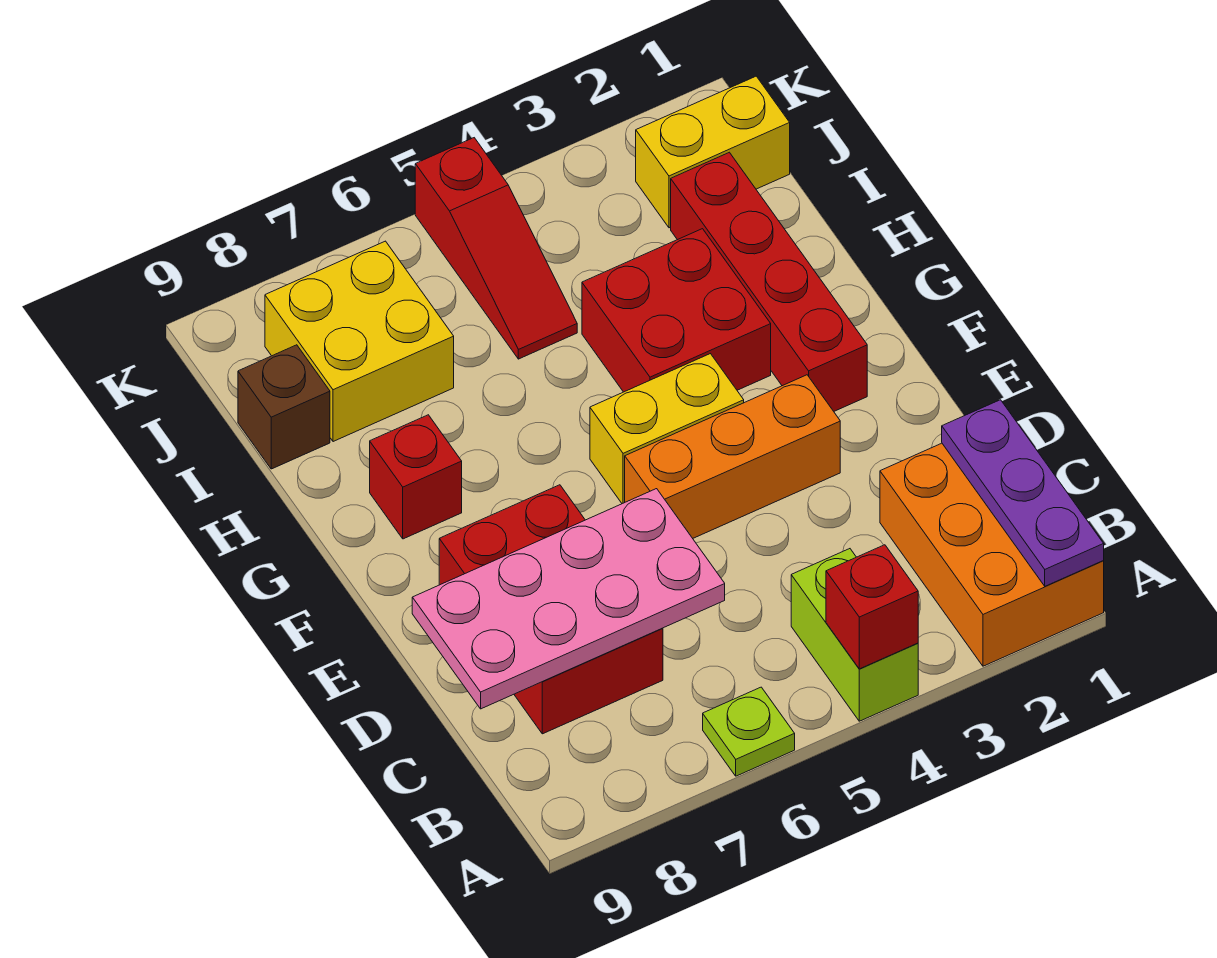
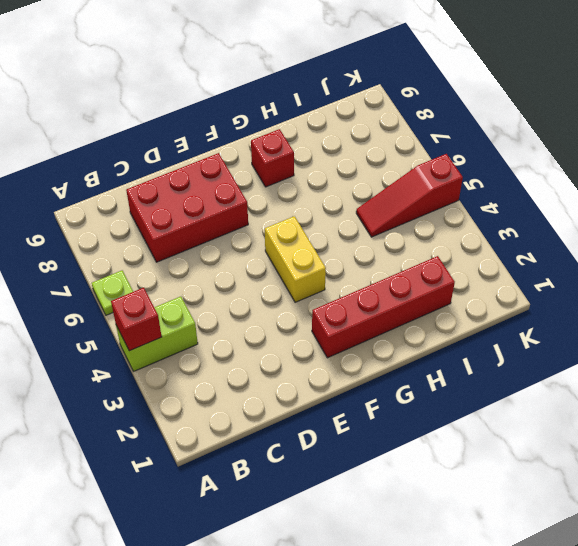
none -> orange 2x3 brick [880,443,1104,666]
none -> orange 1x3 brick [625,375,840,538]
none -> red 2x2 brick [582,229,771,392]

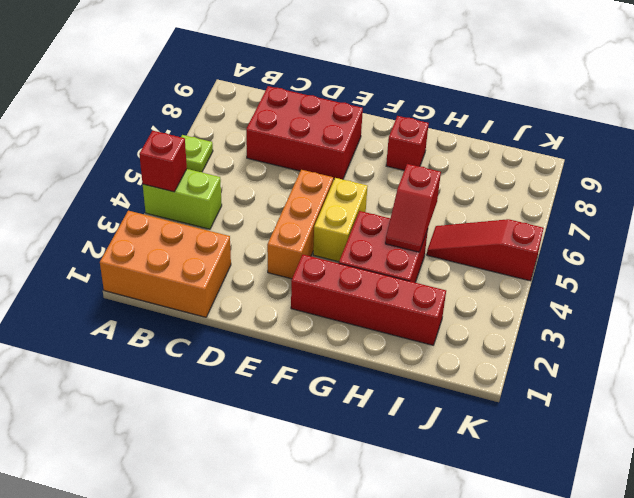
red 1x2 slope [385,164,441,252] -> none
none -> yellow 2x2 brick [265,241,454,442]
none -> brown 1x1 brick [238,345,330,469]
none -> yellow 1x2 brick [636,76,790,228]

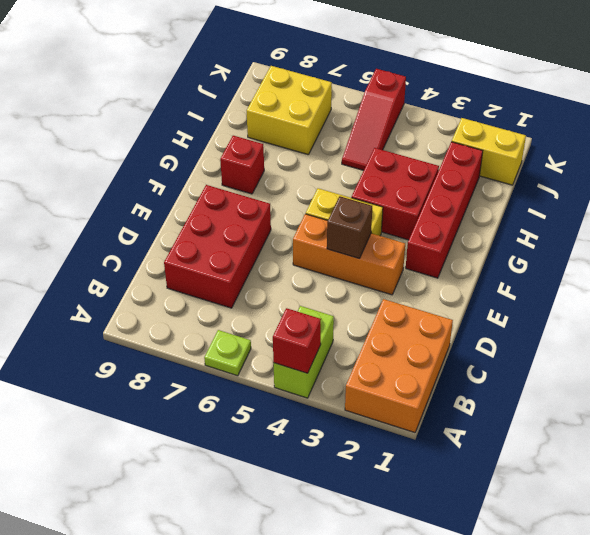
brown 1x1 brick [327,196,372,258] -> brown 1x1 brick moved to [238,345,330,469]
none -> purple 1x3 plate [942,400,1104,586]
none -> pink 2x4 plate [412,489,725,709]

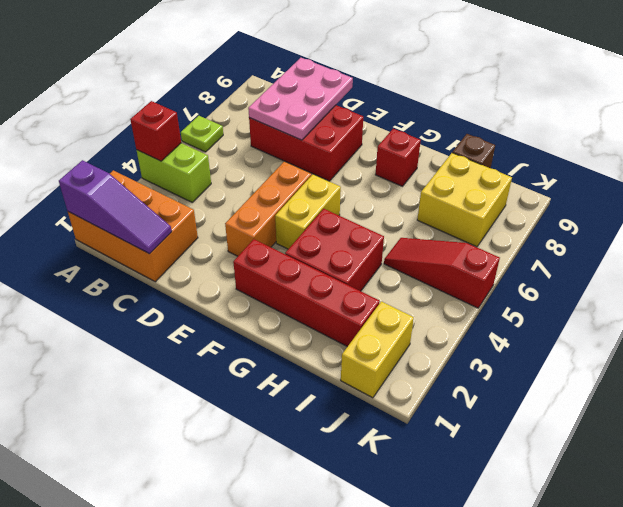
purple 1x3 slope [59,160,172,254] -> purple 1x3 plate [942,400,1104,586]
pink 2x3 plate [248,58,353,140] -> pink 2x4 plate [412,489,725,709]

